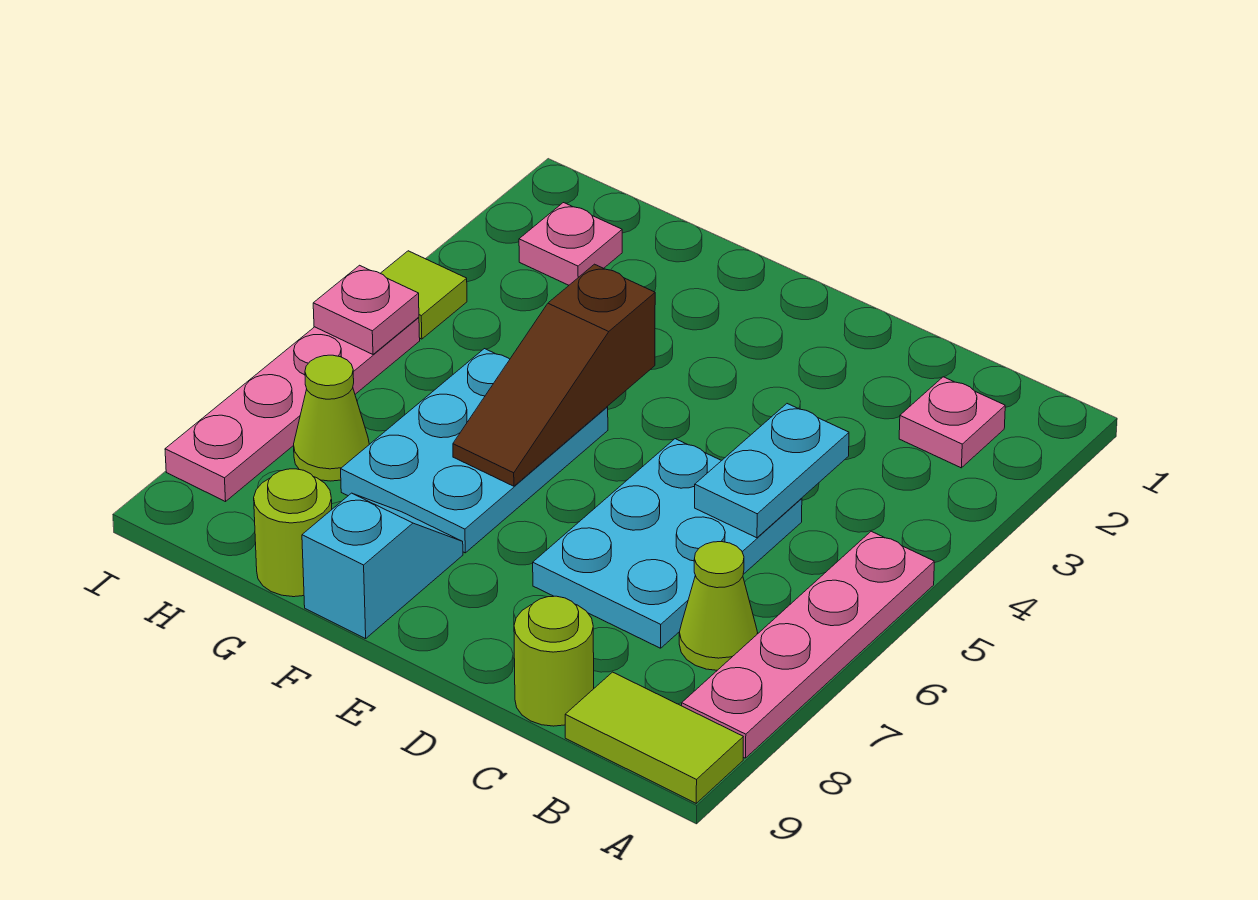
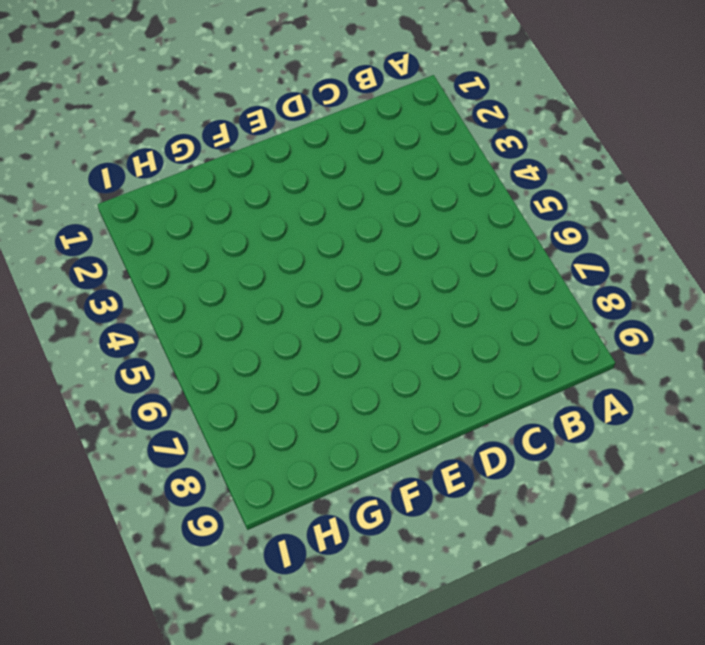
none -> pink 1x4 plate [682,531,934,758]
none -> lime 1x2 tile [565,672,743,803]
none -> pink 1x1 plate [899,377,1005,468]

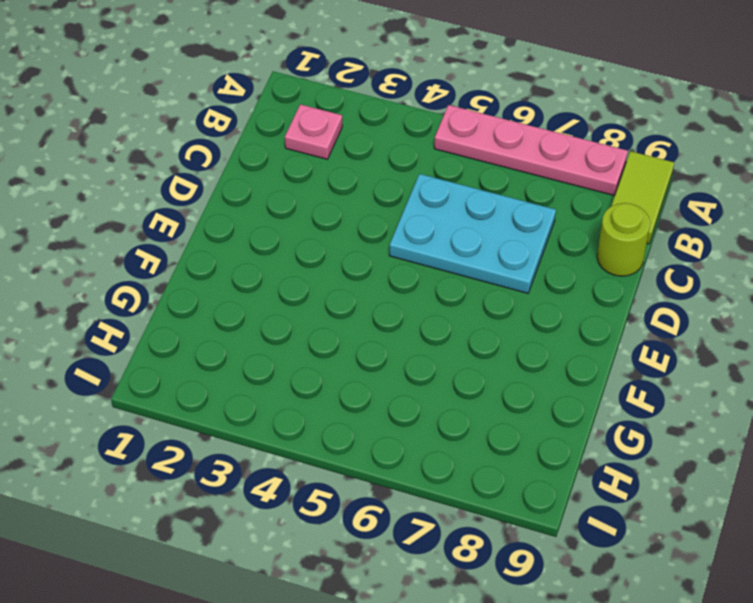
none -> lime 1x1 cone [679,542,758,670]
none -> cyan 2x3 plate [341,349,608,553]
none -> cyan 1x2 slope [302,493,463,639]

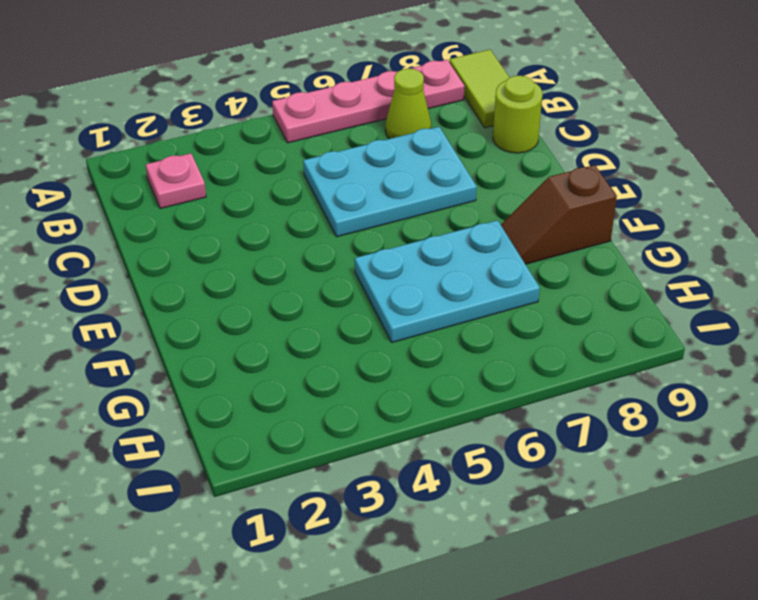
brown 1x2 slope [501,165,617,264] -> cyan 1x2 slope [302,493,463,639]
none -> lime 1x1 round brick [254,469,332,597]
none -> pink 1x1 plate [519,203,622,285]
none -> lime 1x1 cone [294,355,369,481]

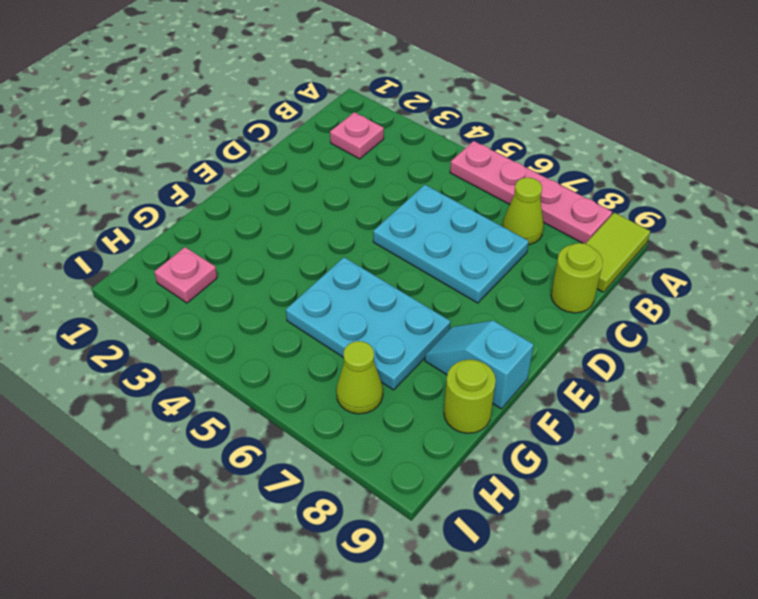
none -> lime 1x1 tile [381,251,467,339]
none -> pink 1x4 plate [165,317,420,502]
none -> cyan 1x2 plate [695,404,849,538]

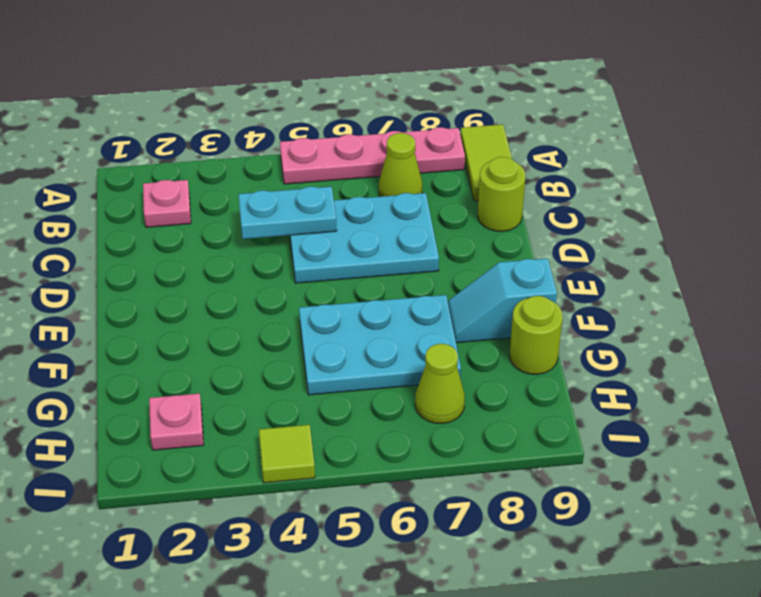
none -> pink 1x4 plate [165,317,420,502]
none -> brown 1x3 slope [453,264,655,486]
none -> pink 1x1 plate [313,265,419,354]

